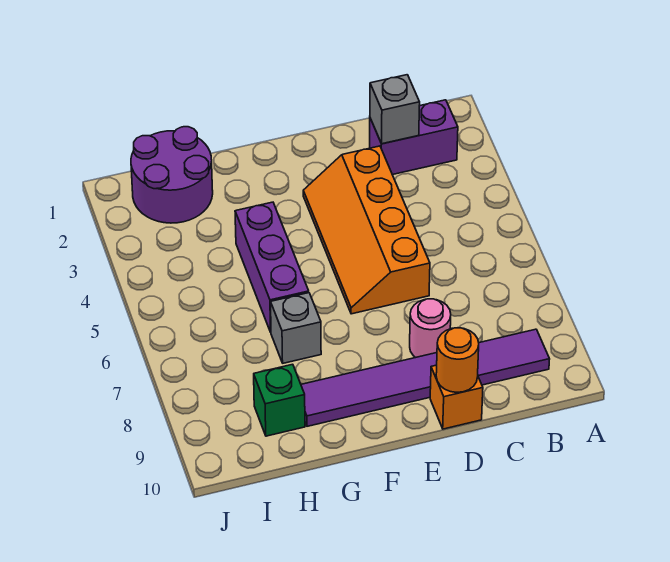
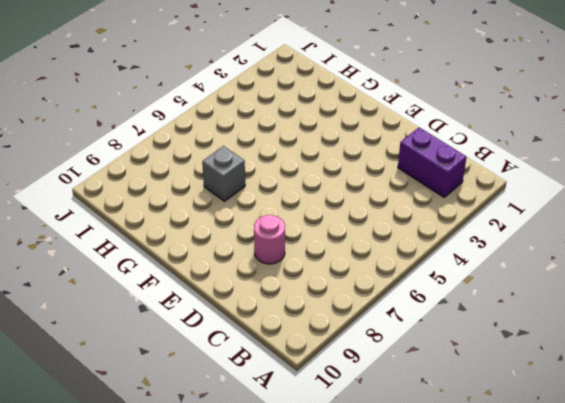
none -> purple 1x6 tile [301,329,550,426]
none -> orange 2x4 slope [303,146,430,314]

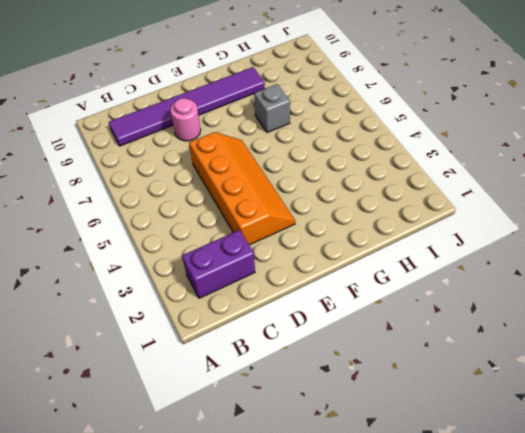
none -> orange 1x1 brick [430,365,483,429]
none -> purple 1x3 brick [235,202,309,332]

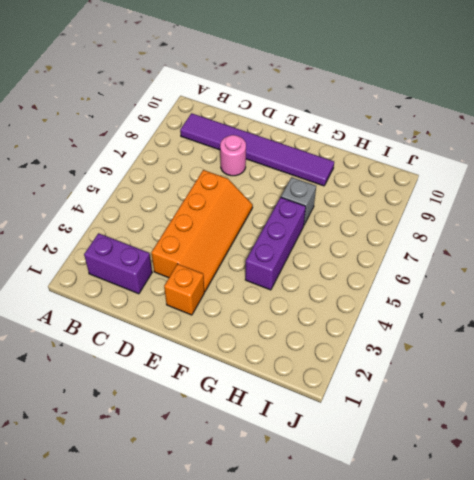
orange 1x1 brick [164,264,204,315] -> orange 1x1 brick moved to [430,365,483,429]
none -> purple 2x2 round brick [131,127,213,223]
none -> green 1x1 brick [254,364,305,436]

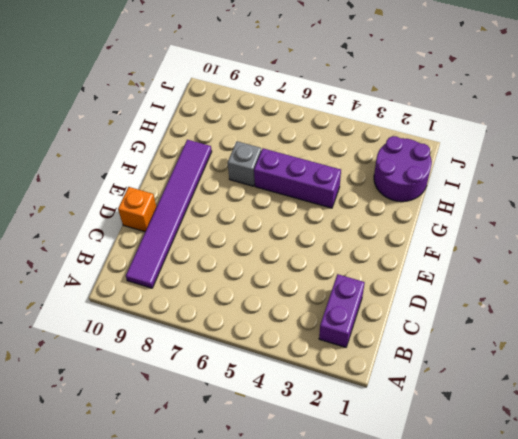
none -> orange 2x4 slope [303,146,430,314]
none -> pink 1x1 round brick [410,299,451,358]

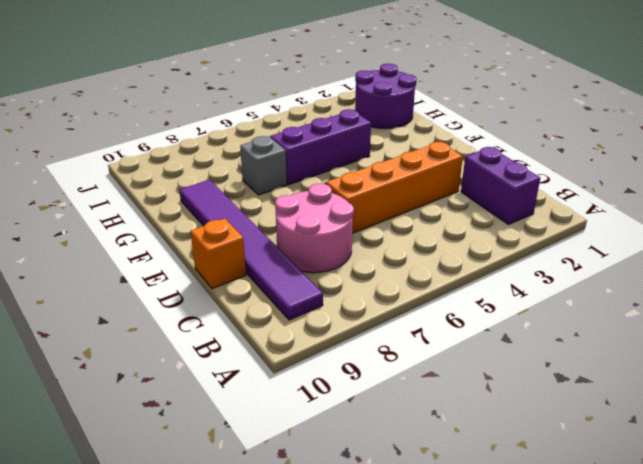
pink 2x2 round brick [275,183,354,273] -> pink 1x1 round brick [410,299,451,358]
none -> green 1x1 brick [254,364,305,436]
none -> grey 1x1 brick [370,75,420,144]

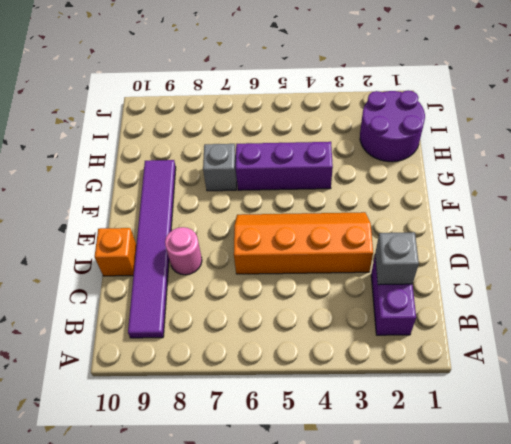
none -> green 1x1 brick [254,364,305,436]
none -> orange 1x1 round brick [436,328,479,392]

